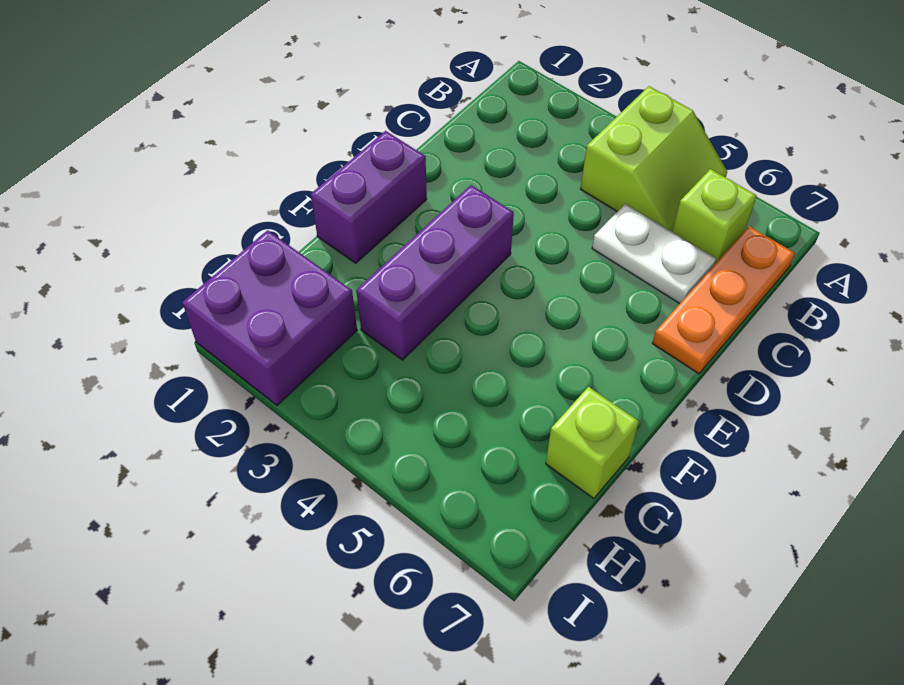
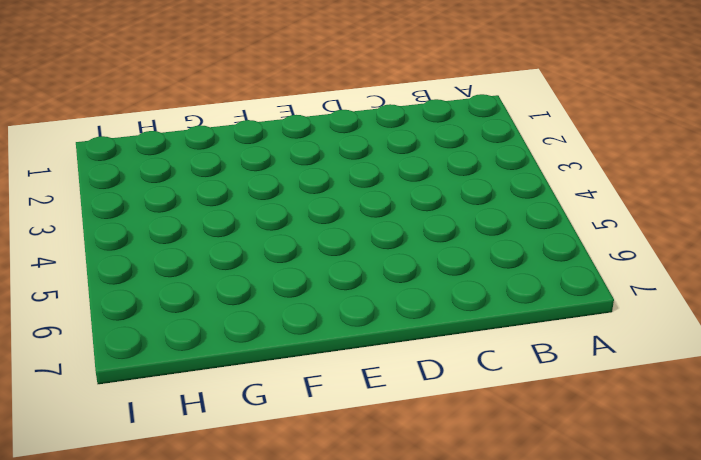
none -> lime 2x2 slope [581,86,727,232]
none -> lime 1x1 brick [672,169,757,264]

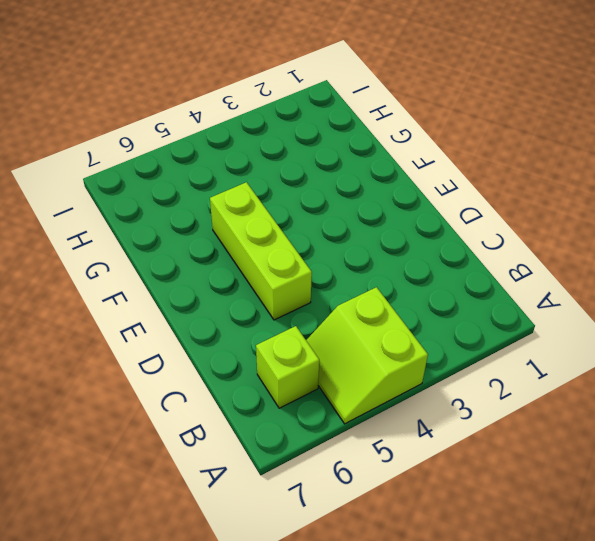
lime 1x3 brick [210,182,312,320] -> none
none -> orange 1x3 plate [652,226,795,374]
none -> white 1x2 plate [592,204,716,304]

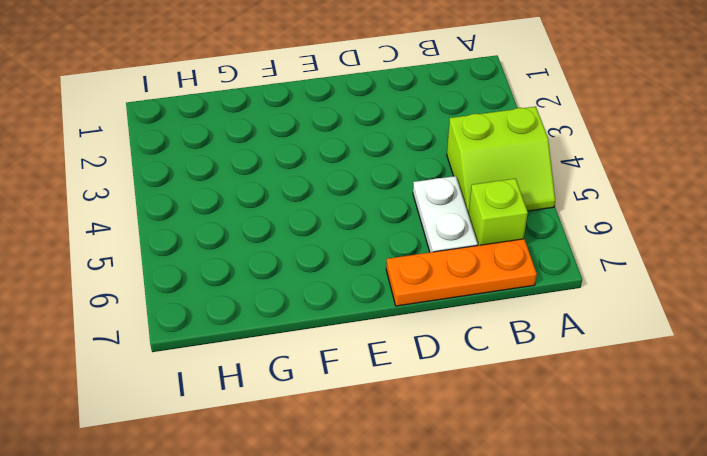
none -> purple 1x2 brick [311,131,427,263]
none -> purple 1x3 brick [356,185,514,360]

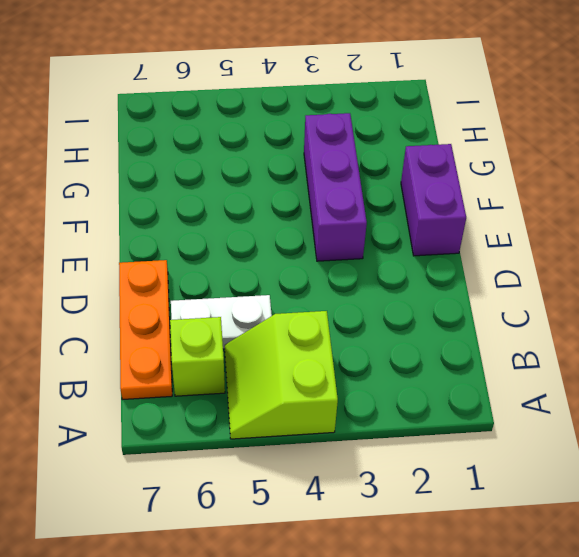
none -> lime 1x1 brick [546,387,639,499]
none -> purple 2x2 brick [182,230,357,405]

